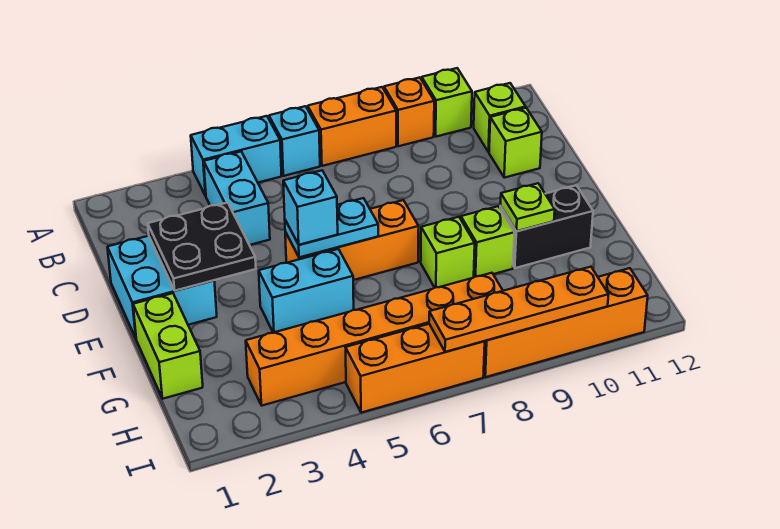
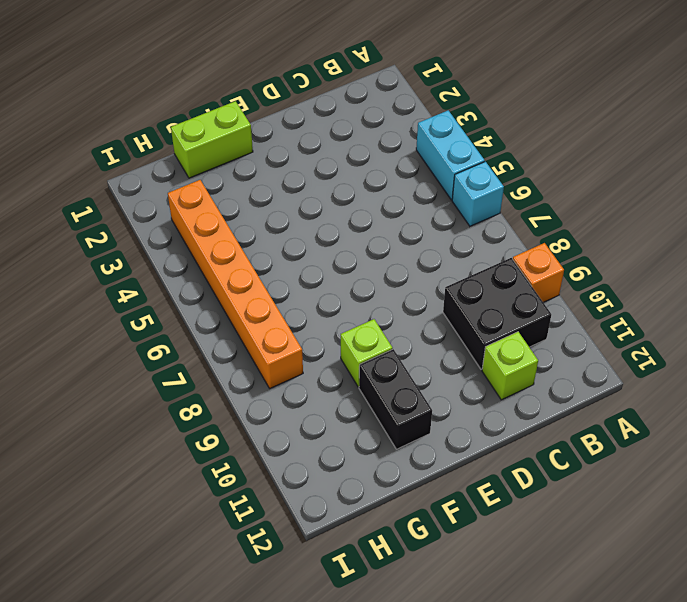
black 2x2 brick [443,258,551,369] -> none
none -> orange 1x2 brick [308,87,396,166]
none -> lime 1x1 brick [422,68,472,137]
none -> cyan 1x2 brick [204,152,270,245]

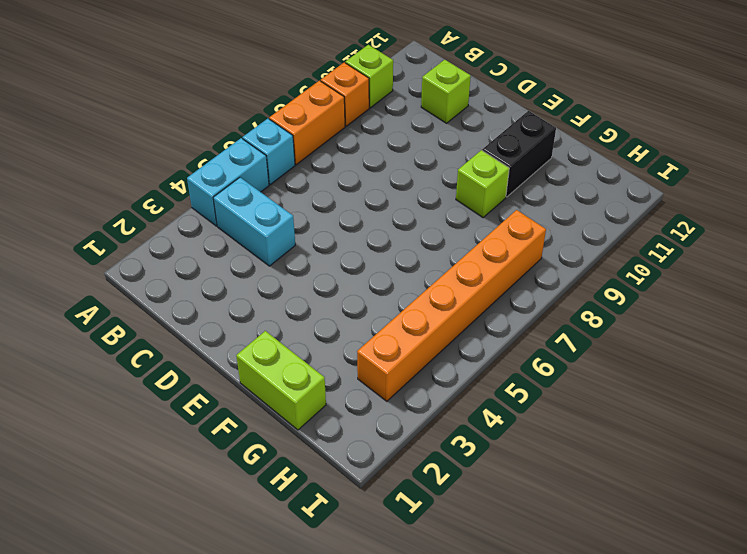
none -> lime 1x1 brick [474,83,526,152]
none -> cyan 2x2 brick [107,236,217,338]
none -> orange 1x3 brick [285,200,419,280]

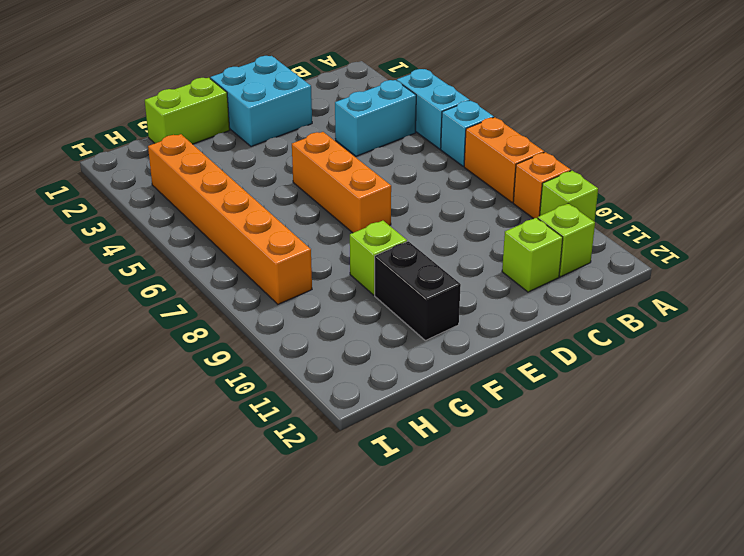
none -> cyan 1x2 brick [259,249,354,333]
none -> lime 1x1 brick [421,217,475,288]
none -> orange 1x3 brick [346,324,485,413]

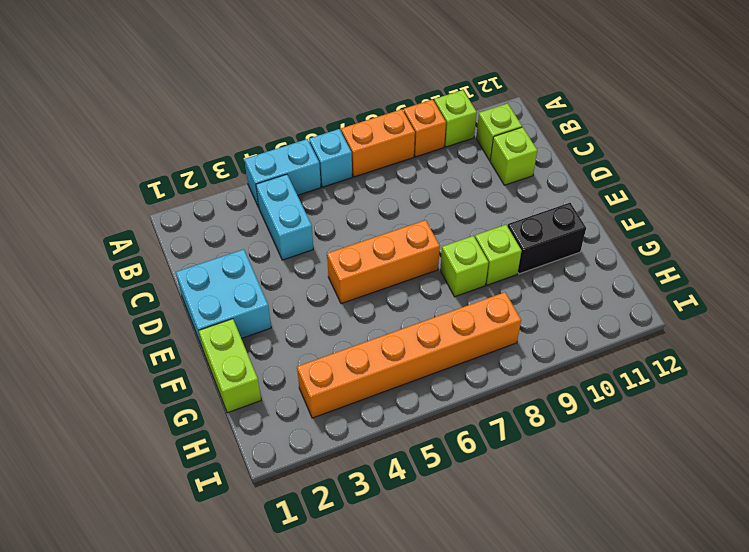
none -> cyan 1x2 brick [259,249,354,333]
none -> orange 1x3 brick [346,324,485,413]
none -> orange 1x4 brick [484,268,648,377]

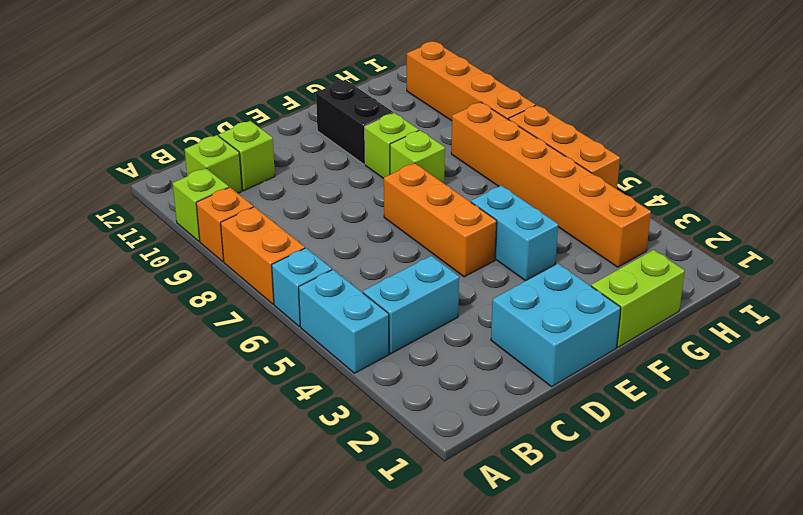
none -> black 2x2 plate [148,203,256,291]
none -> cyan 1x2 plate [285,198,378,258]
none -> lime 1x1 plate [501,183,555,231]

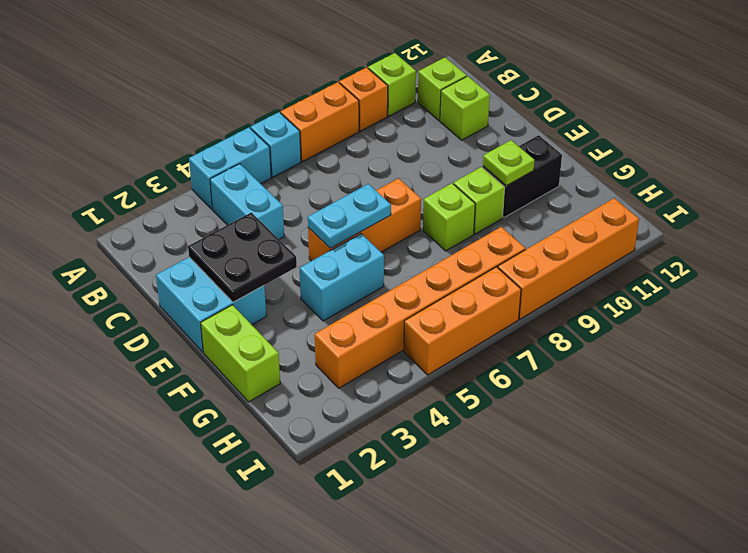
none -> orange 1x4 plate [429,267,609,352]
none -> cyan 1x1 brick [283,171,338,245]

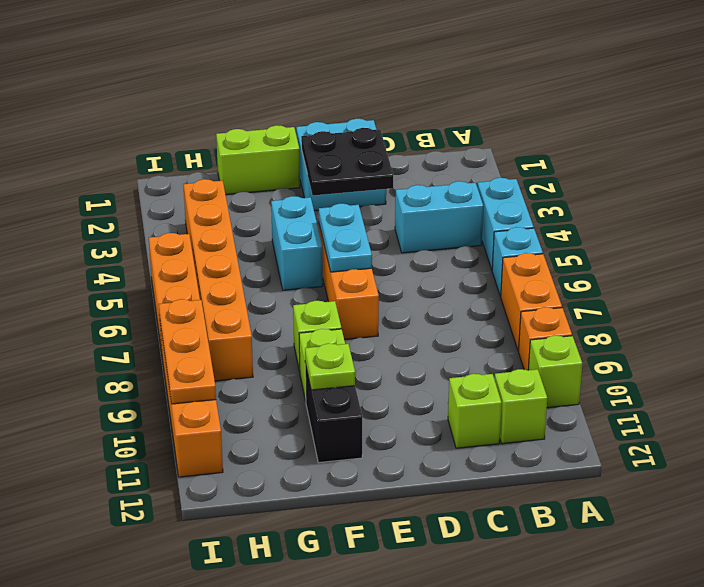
orange 1x3 plate [159,299,216,404] -> orange 1x4 plate [429,267,609,352]
none -> cyan 1x1 brick [283,171,338,245]

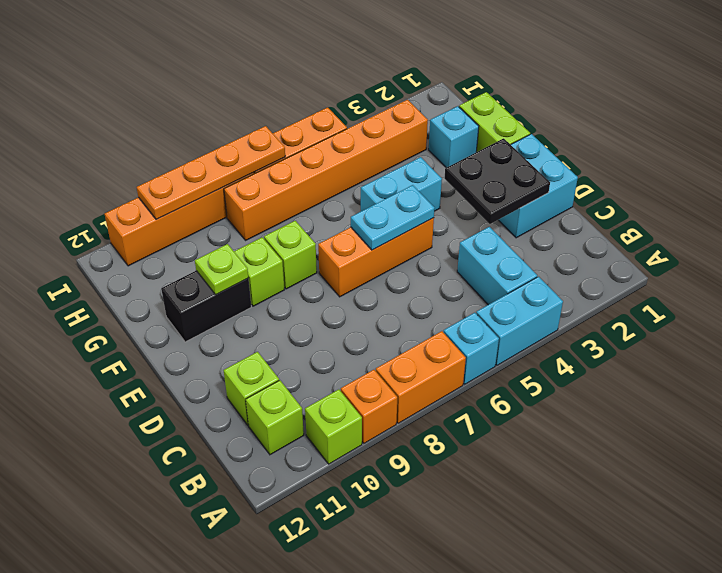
cyan 1x1 brick [429,106,479,168] -> cyan 1x1 brick moved to [283,171,338,245]

